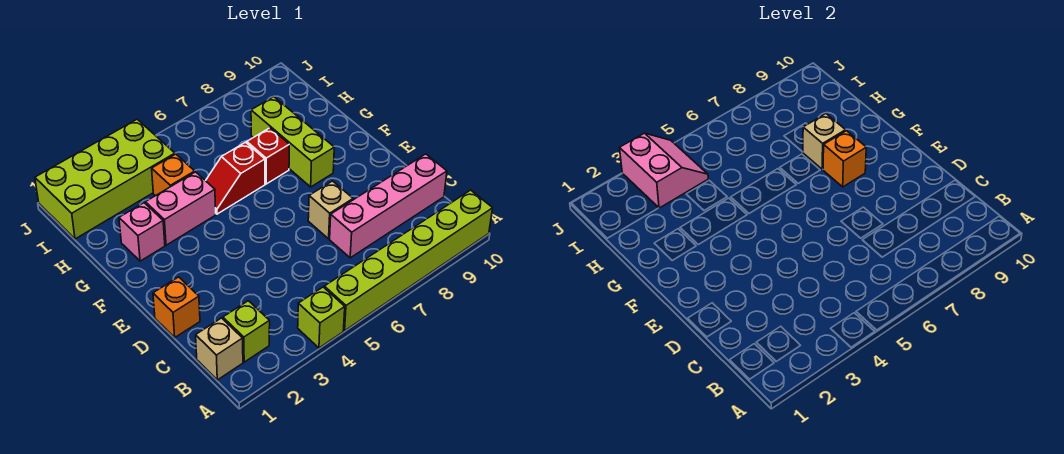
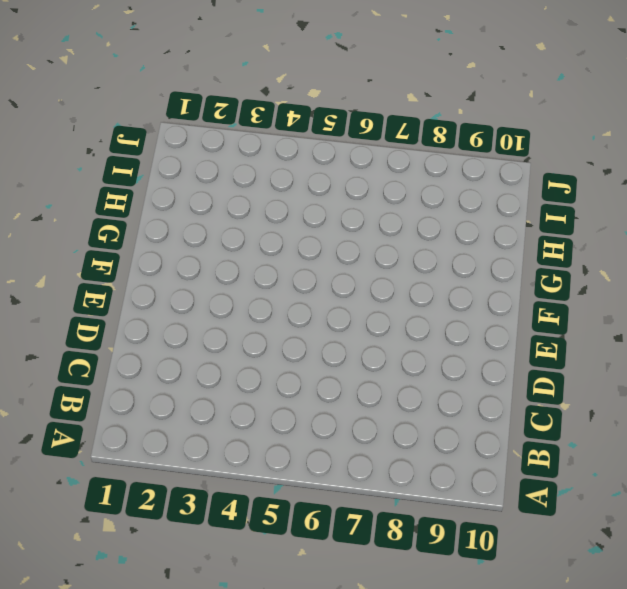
none -> lime 1x1 brick [298,287,345,348]
none -> lime 1x6 brick [324,190,493,330]
none -> tan 1x1 brick [196,318,243,380]

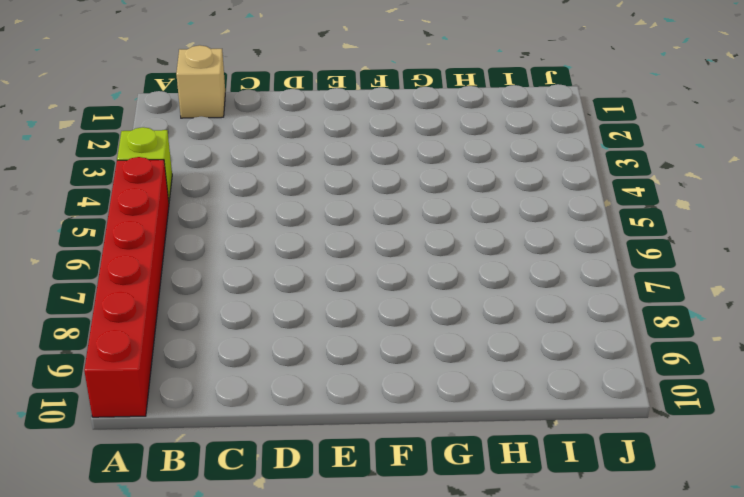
red 1x6 brick [84,157,169,417] -> lime 1x6 brick [324,190,493,330]
none -> lime 1x1 brick [223,301,270,362]
none -> pink 1x4 brick [330,154,447,258]
none -> orange 1x1 brick [153,277,200,337]

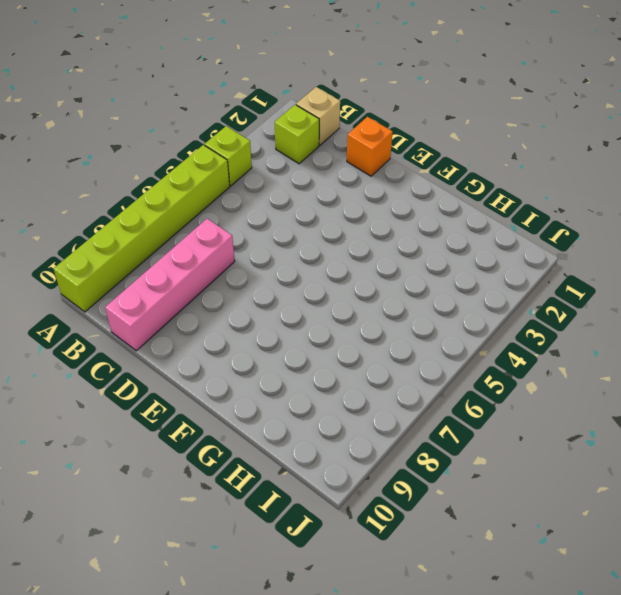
none -> tan 1x1 brick [308,181,353,239]
none -> lime 1x3 brick [251,97,334,187]
none -> pink 1x1 brick [119,203,165,261]

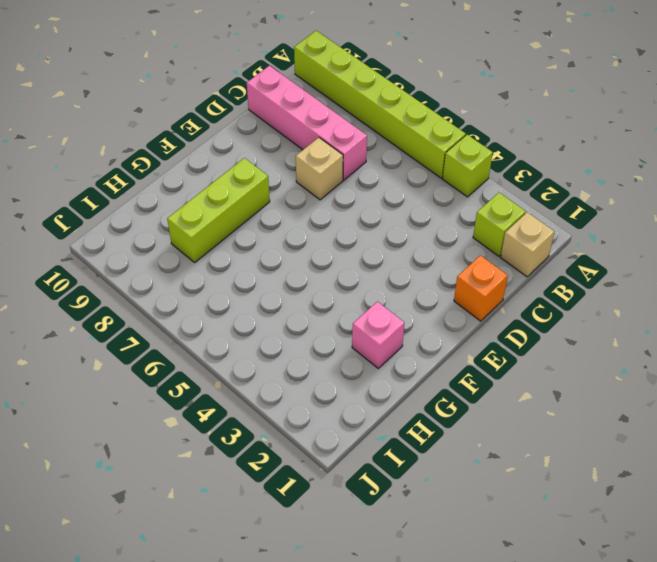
none -> pink 1x2 brick [145,172,216,245]
none -> red 1x2 slope [206,142,265,214]
none -> red 1x1 brick [247,128,289,184]

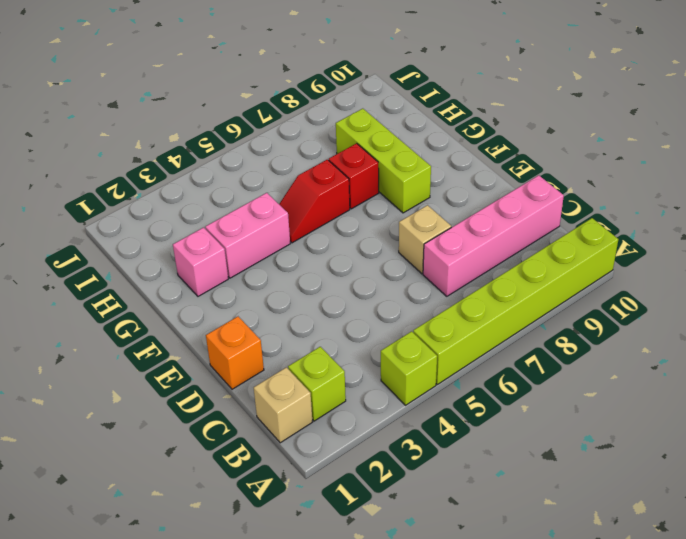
none -> orange 1x1 brick [152,154,195,196]
none -> lime 2x4 brick [35,119,175,239]
none -> orange 1x1 brick [823,131,866,187]

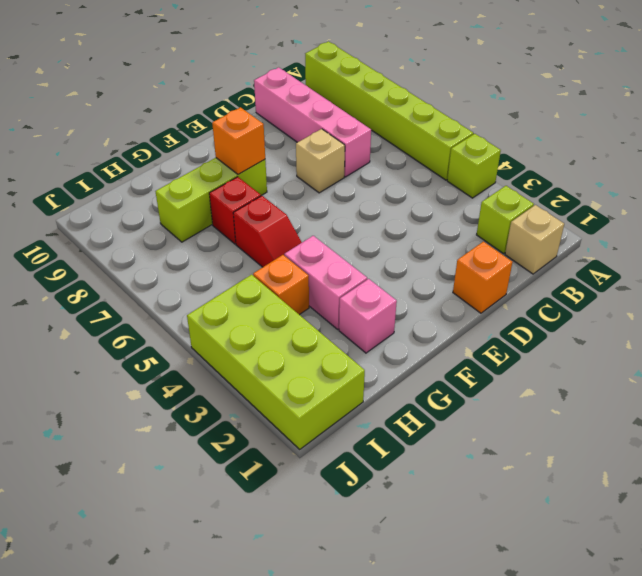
none -> tan 1x1 brick [803,114,846,169]
none -> pink 2x2 slope [620,133,708,208]

